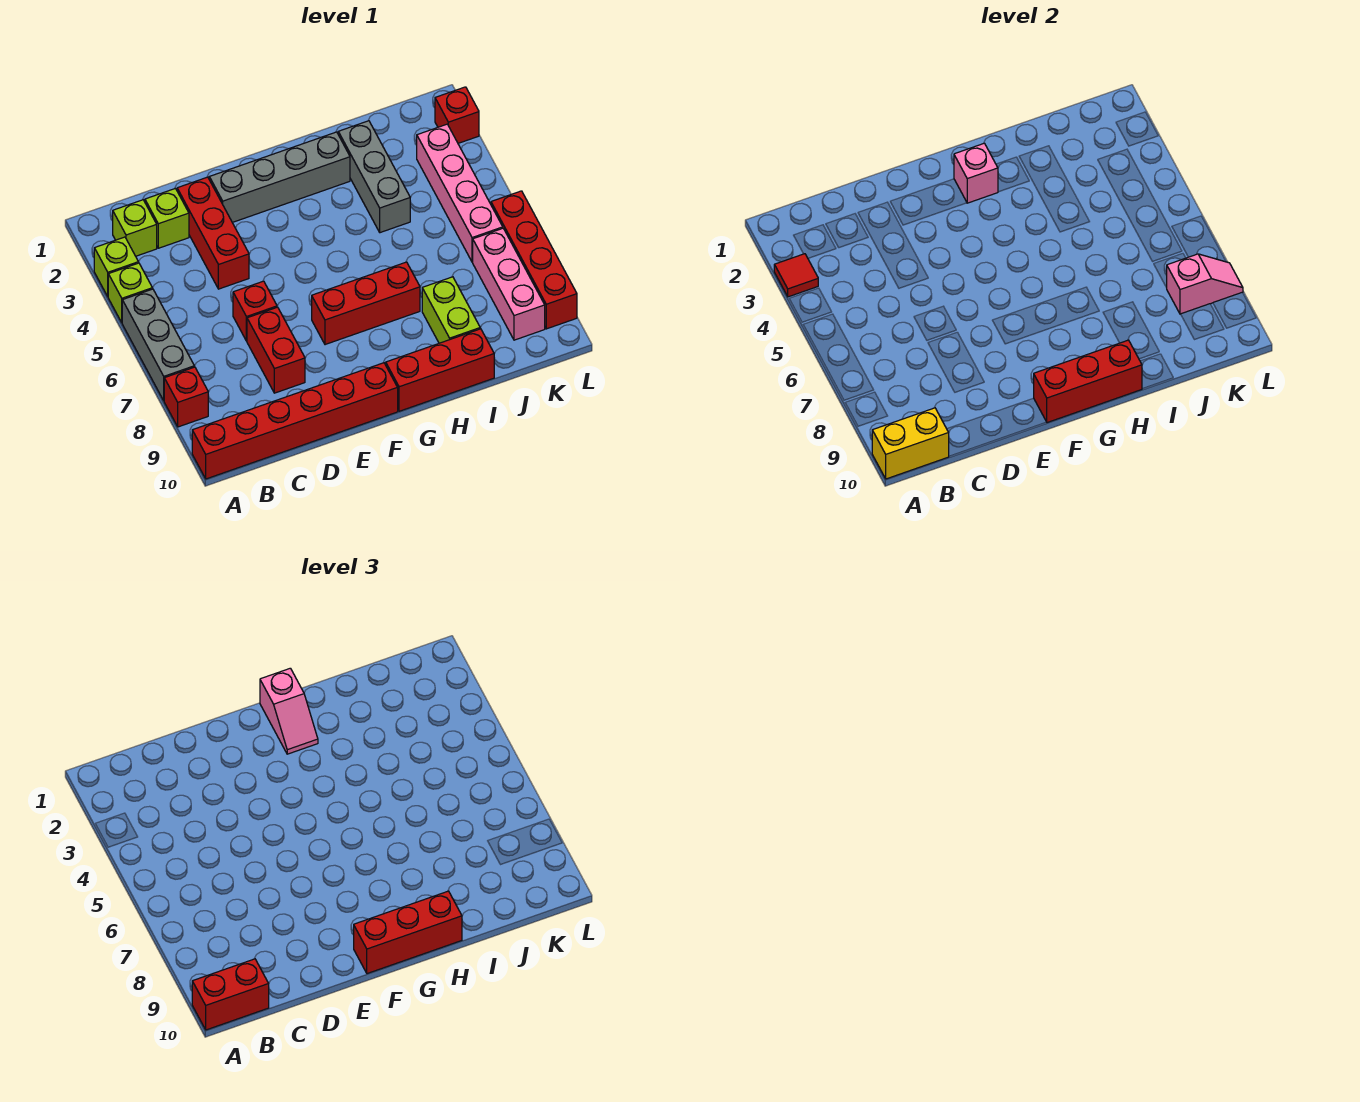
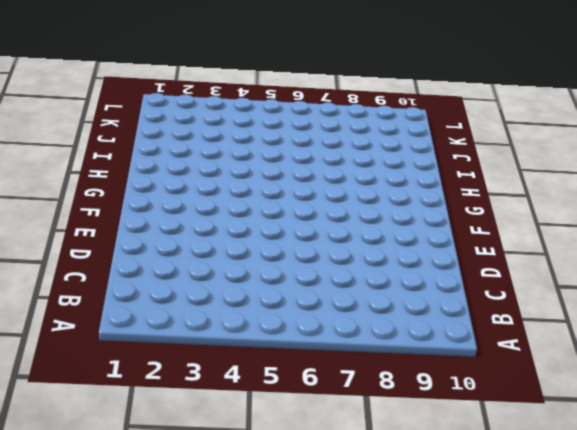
none -> lime 1x1 brick [94,237,138,296]
none -> lime 1x1 brick [108,263,152,322]
none -> grey 1x3 brick [122,289,194,400]

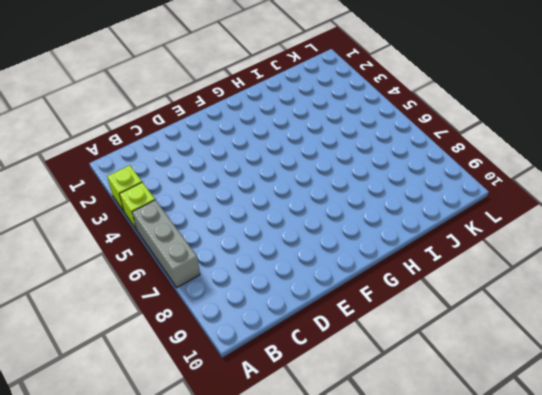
none -> red 1x1 brick [164,367,208,427]
none -> red 1x6 brick [192,363,398,479]
none -> lime 1x1 brick [113,200,157,256]

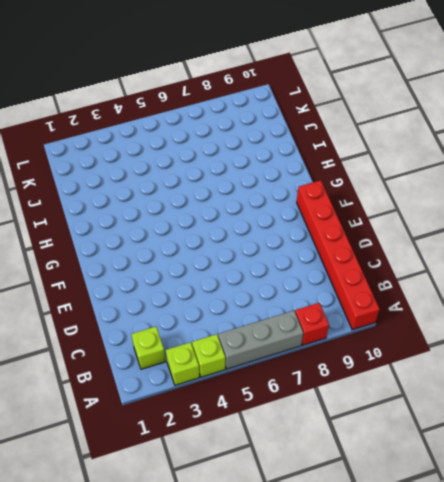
none -> lime 1x1 brick [145,189,189,248]
none -> red 1x3 brick [177,177,249,289]
none -> red 1x1 brick [233,281,277,341]

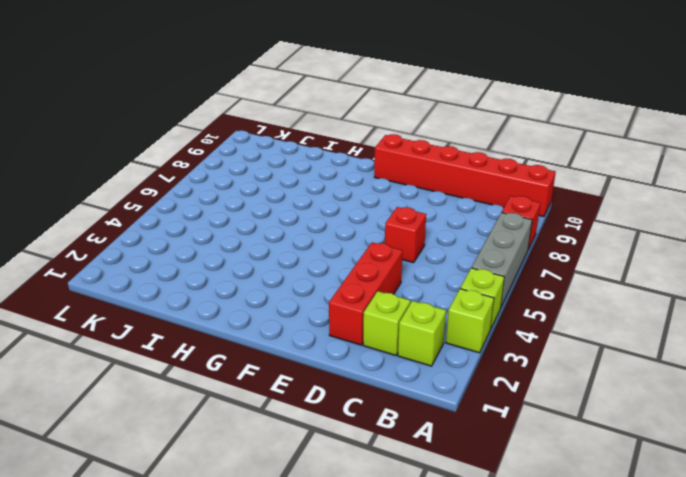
none -> red 1x2 brick [247,307,305,393]
none -> grey 1x4 brick [209,132,350,223]
none -> red 1x3 brick [312,262,420,345]

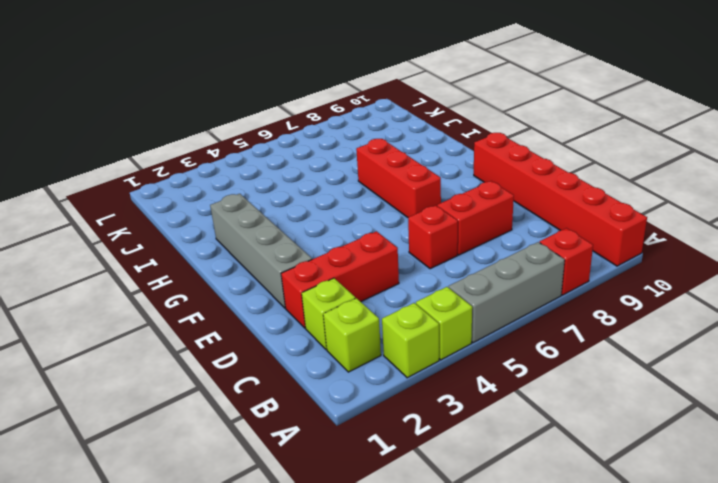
none -> red 1x3 brick [386,329,494,411]
none -> grey 1x3 brick [338,121,410,233]
none -> lime 1x2 brick [422,277,480,343]

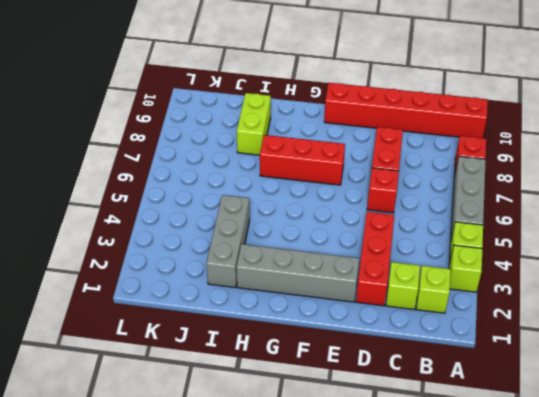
none -> red 1x3 brick [386,329,494,411]
none -> pink 1x4 brick [417,124,503,262]
none -> pink 1x3 brick [473,228,545,340]

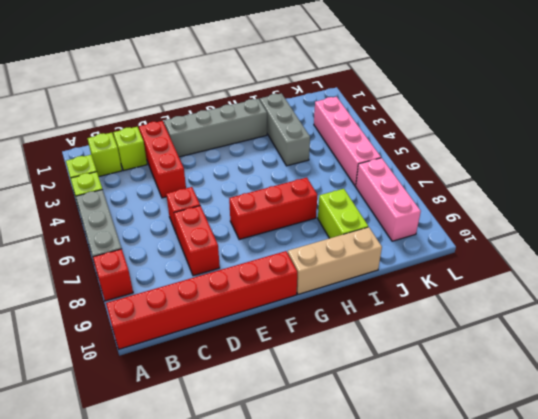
tan 1x3 brick [288,227,382,294] -> red 1x3 brick [386,329,494,411]
none -> red 1x1 brick [435,87,479,143]
none -> red 1x4 brick [491,191,577,329]
none -> red 1x1 tile [774,254,818,297]

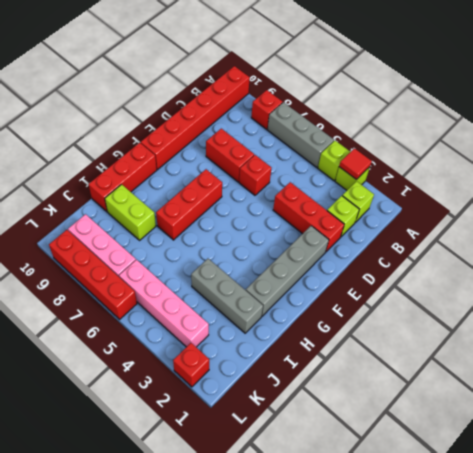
none -> yellow 1x2 brick [872,408,949,479]
none -> red 1x3 brick [1034,340,1142,423]
none -> pink 1x1 brick [954,143,998,203]

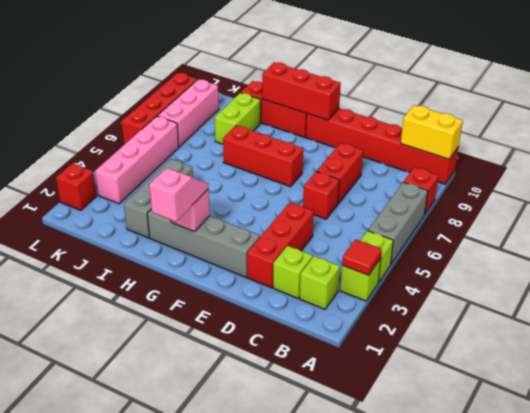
none -> pink 1x2 slope [1166,254,1243,314]
none -> red 1x2 brick [192,959,269,1030]
none -> red 1x3 brick [354,891,462,974]

